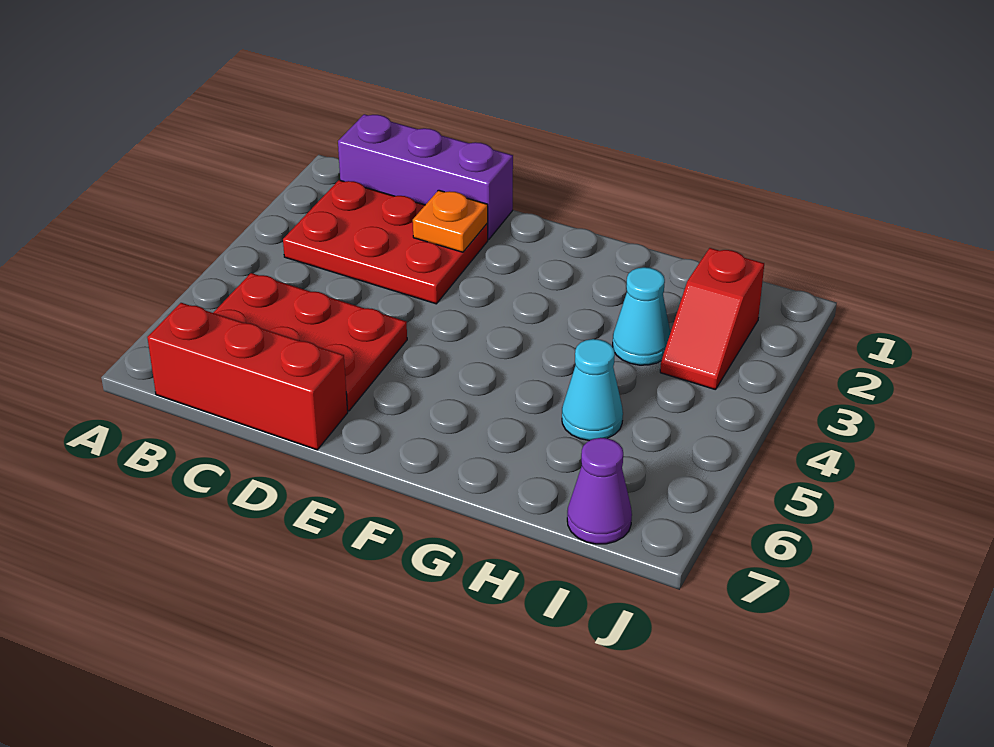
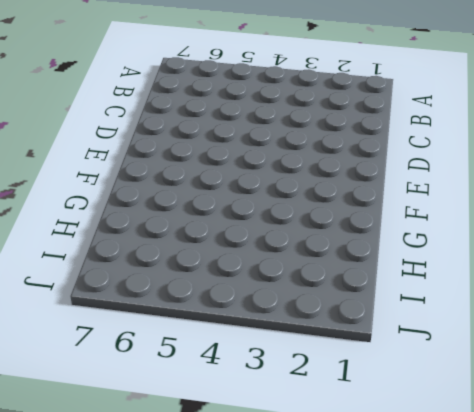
none -> purple 1x3 brick [338,114,513,239]
none -> red 2x3 plate [283,180,488,304]

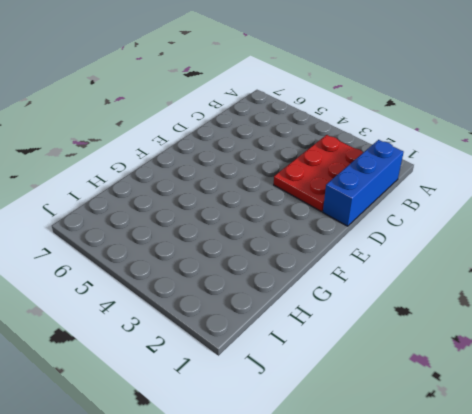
blue 1x3 brick [323,140,404,226] -> purple 1x3 brick [338,114,513,239]
none -> red 2x3 plate [213,273,407,411]
none -> red 1x3 brick [147,303,348,450]

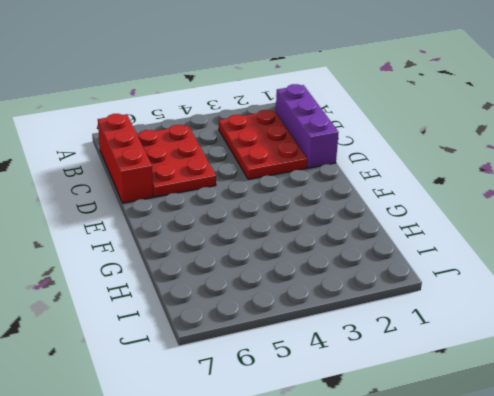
none -> cyan 1x1 cone [613,267,670,365]
none -> cyan 1x1 cone [562,339,623,441]

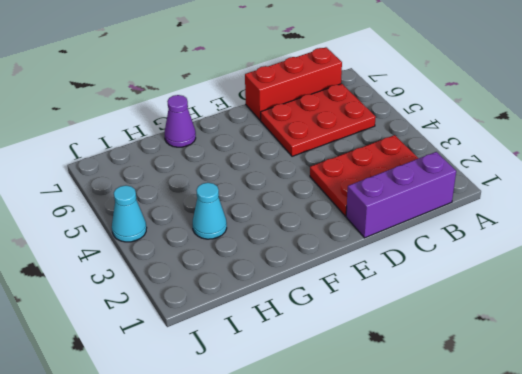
purple 1x1 cone [165,95,196,147] -> purple 1x1 cone moved to [567,438,632,544]
cyan 1x1 cone [112,186,147,242] -> cyan 1x1 cone moved to [562,339,623,441]
none -> red 1x2 slope [660,248,764,390]
none -> orange 1x1 plate [413,190,488,252]

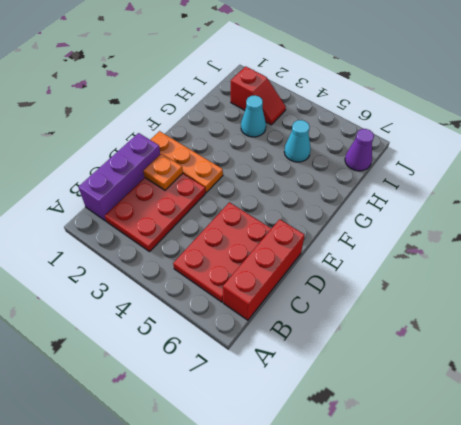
orange 1x3 plate [150,131,223,192] -> none

